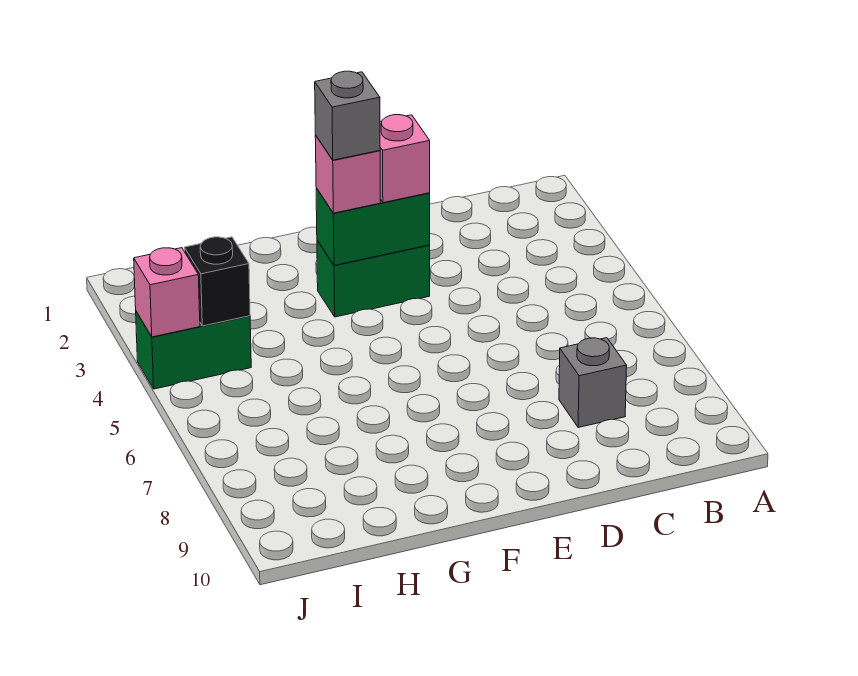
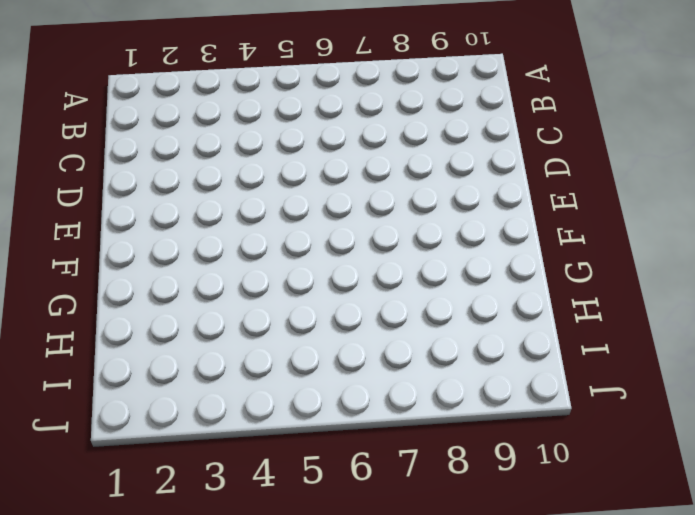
none -> grey 1x1 brick [559,338,627,428]
none -> green 1x2 brick [317,240,430,317]

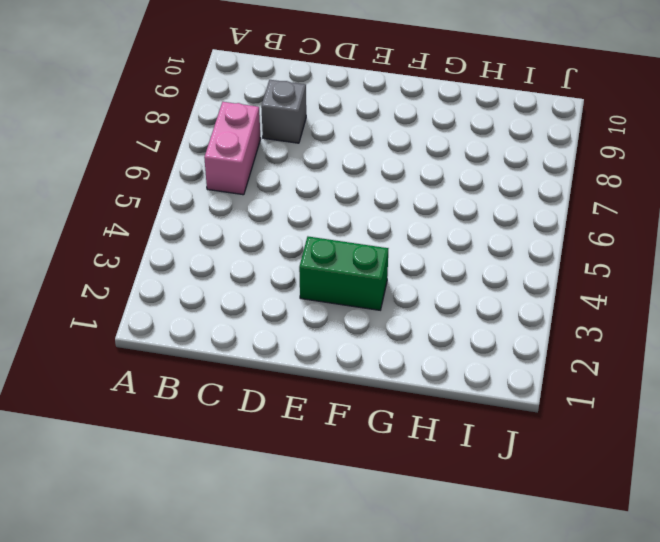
pink 1x2 brick [204,102,261,195] -> none
none -> green 1x2 brick [136,312,251,389]
none -> green 1x2 brick [316,188,430,265]

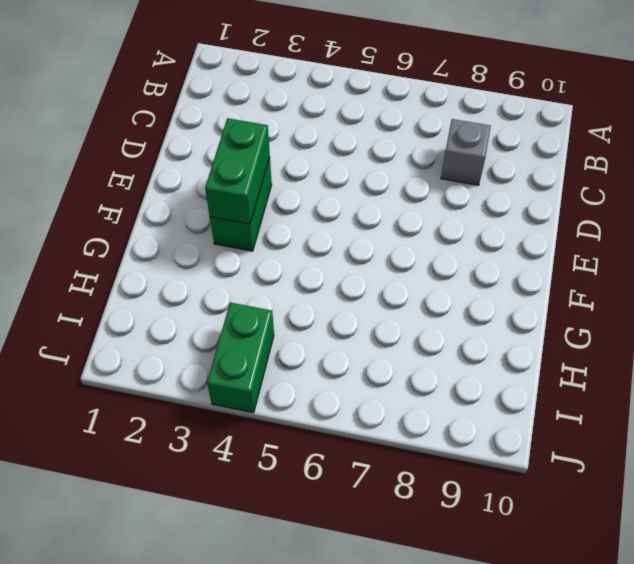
none -> black 1x1 brick [184,237,250,326]
none -> pink 1x1 brick [134,248,200,337]

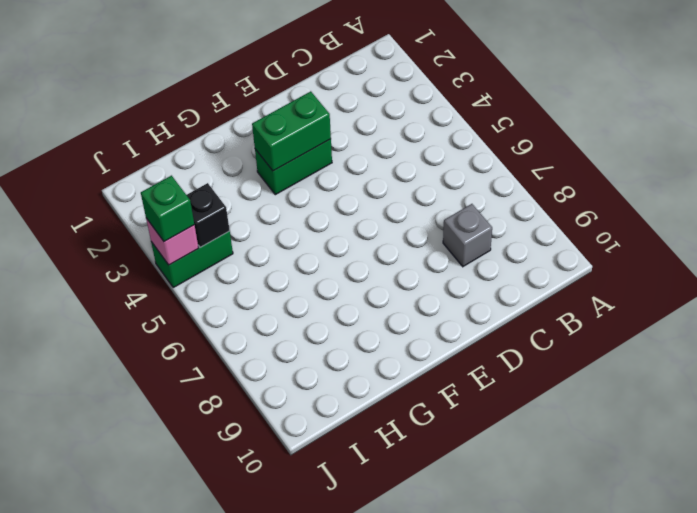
green 1x1 brick [141,176,194,242] -> none
none -> pink 1x1 brick [380,115,430,203]
none -> pink 1x1 brick [315,135,380,213]

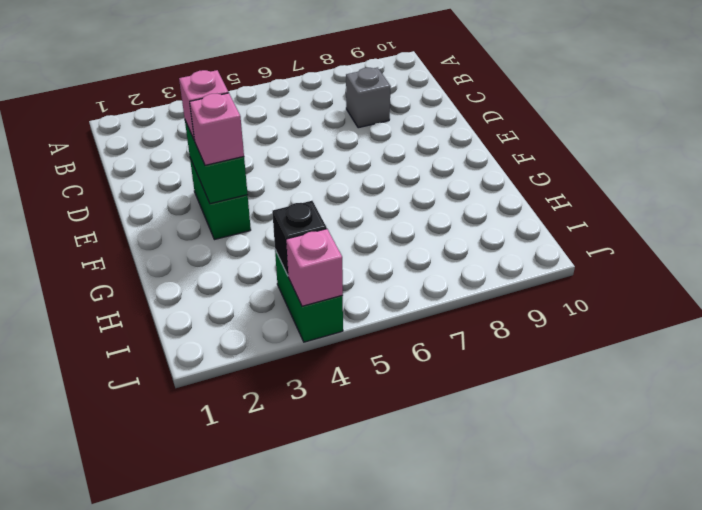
none -> grey 1x1 brick [315,71,380,160]

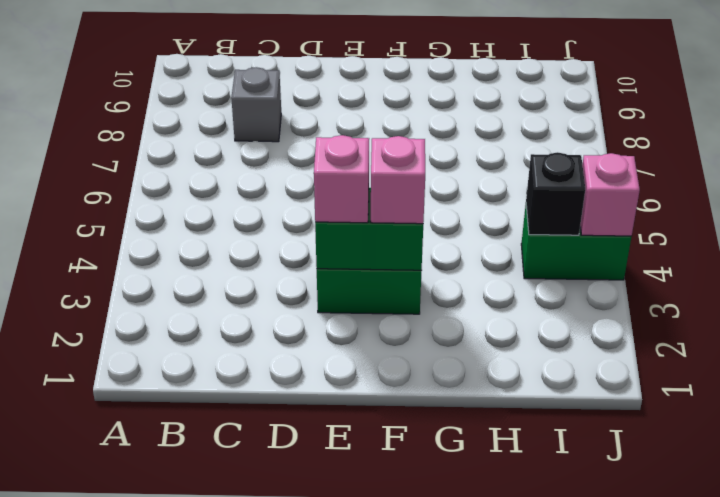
none -> grey 1x1 brick [315,71,380,160]

